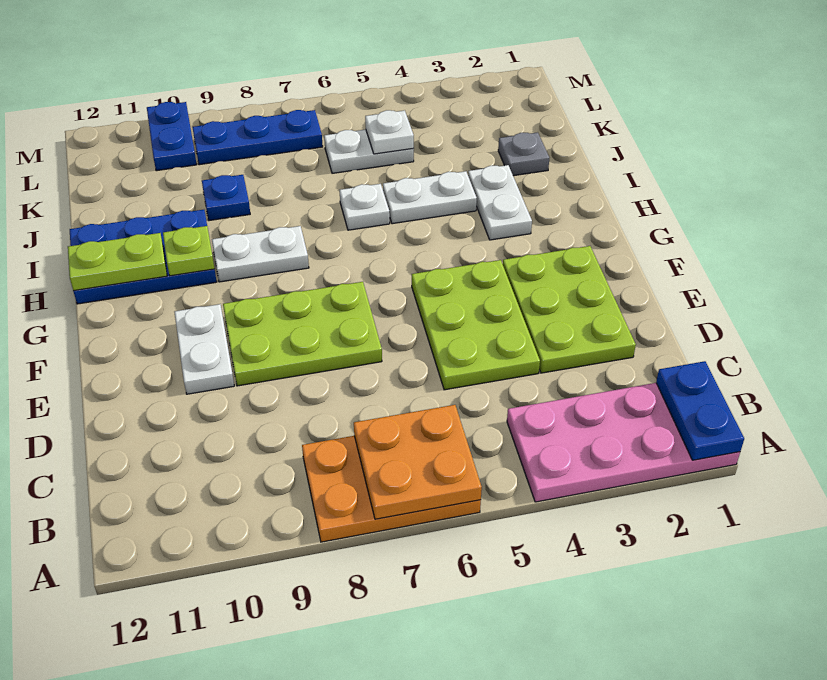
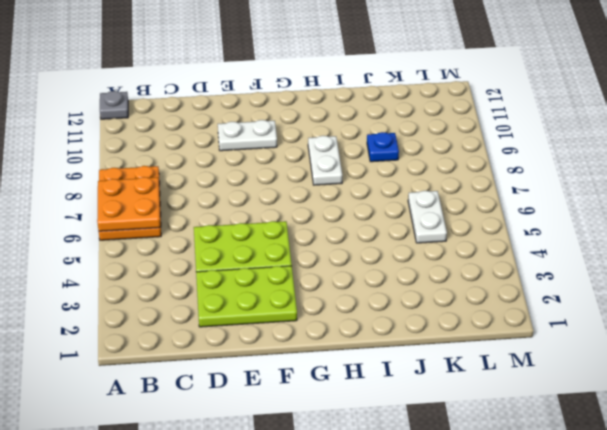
grey 1x1 plate [100,91,128,119] -> grey 1x1 plate moved to [498,132,549,176]
none -> pink 2x4 plate [507,383,740,502]
none -> lime 2x3 plate [223,282,382,386]
none -> white 1x2 plate [468,165,532,240]

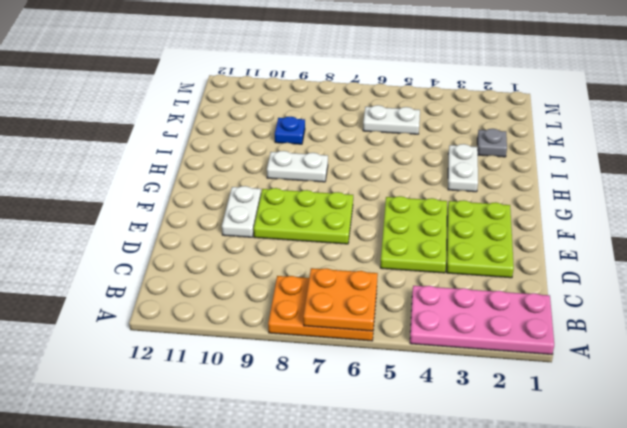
none -> blue 2x3 plate [70,210,217,304]
none -> white 1x2 plate [383,171,477,224]
none -> white 1x1 plate [340,184,390,230]

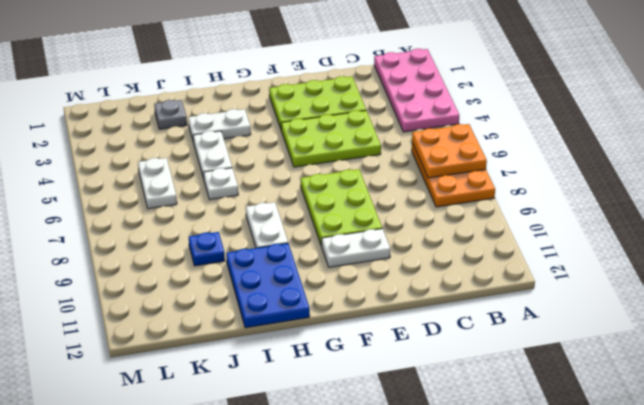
none -> blue 1x3 plate [193,110,323,165]
none -> blue 1x2 plate [147,102,197,171]
none -> blue 1x2 plate [656,361,744,460]

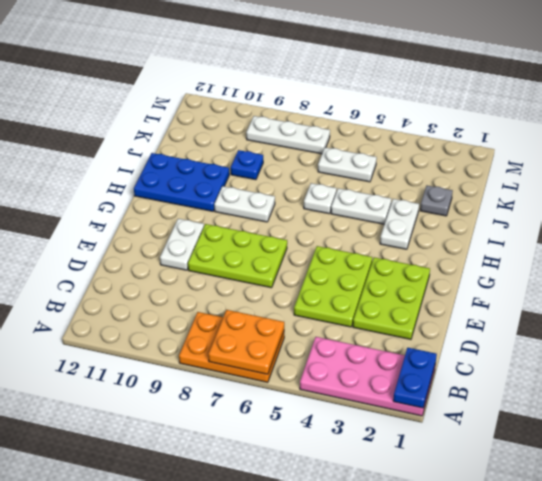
white 1x3 plate [246,116,330,154] -> blue 1x3 plate [193,110,323,165]
none -> blue 1x2 plate [147,102,197,171]
none -> lime 1x1 plate [163,226,215,276]
none -> lime 1x2 plate [68,233,167,291]

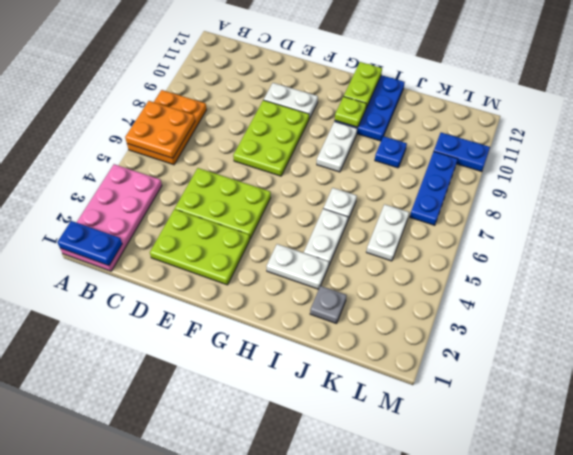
none -> white 1x1 plate [365,110,414,154]

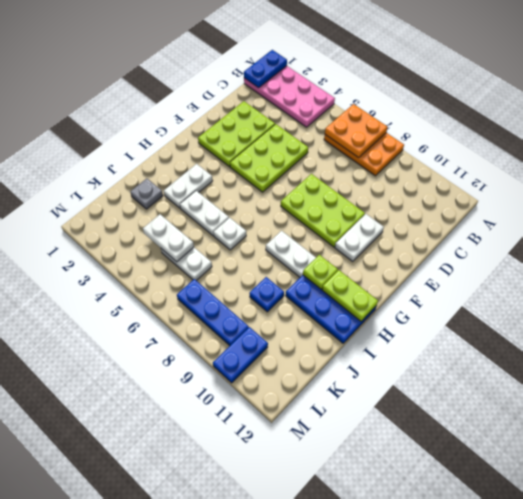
white 1x2 plate [143,214,194,262] -> white 1x1 plate [365,110,414,154]

